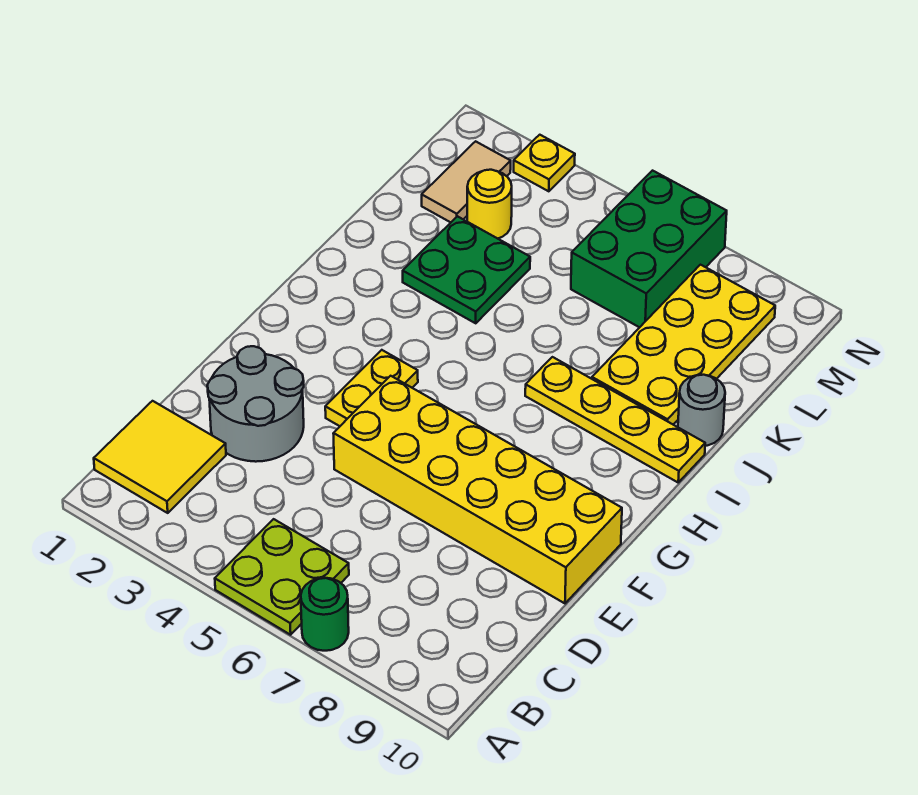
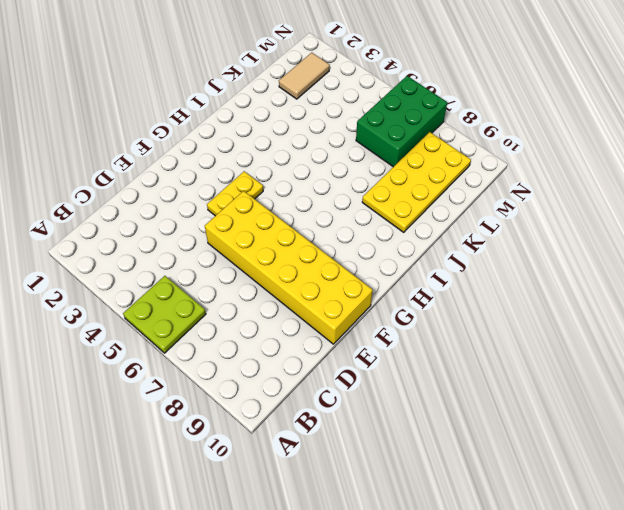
none -> green 1x1 round brick [301,578,349,651]
none -> yellow 2x2 tile [94,401,226,513]
none -> grey 2x2 round brick [207,346,304,462]

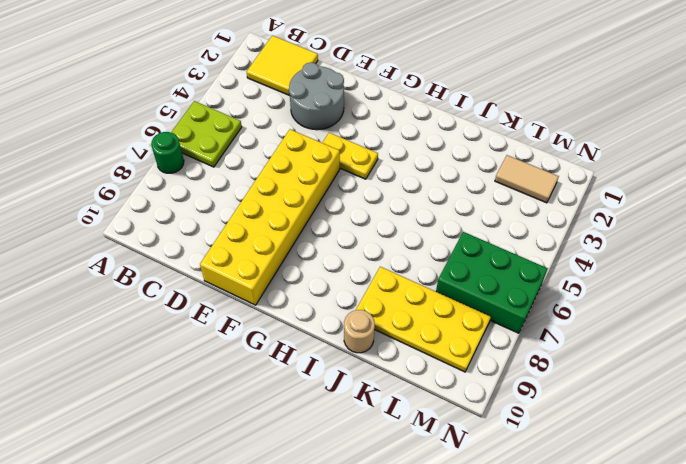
tan 1x1 round brick [344,310,375,353] -> grey 1x1 round brick [678,375,725,446]
none -> yellow 1x4 plate [525,357,705,482]
none -> green 2x2 plate [403,216,530,323]
none -> yellow 1x1 round brick [467,170,512,239]

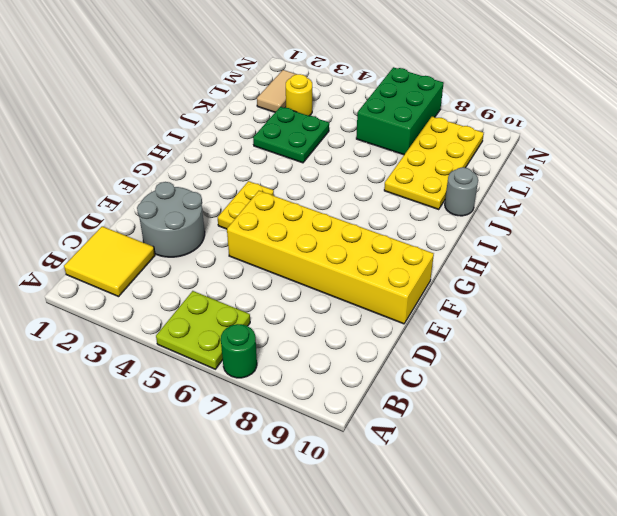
none -> yellow 1x4 plate [525,357,705,482]
none -> yellow 1x1 plate [514,135,575,191]

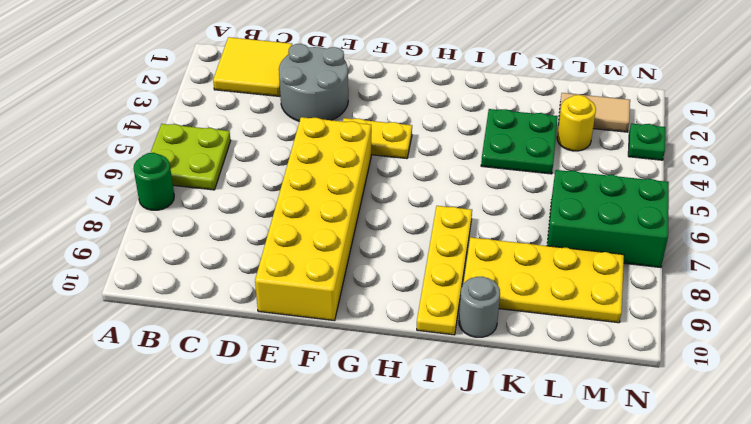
green 1x1 plate [628,123,665,160] -> yellow 1x1 plate [514,135,575,191]

